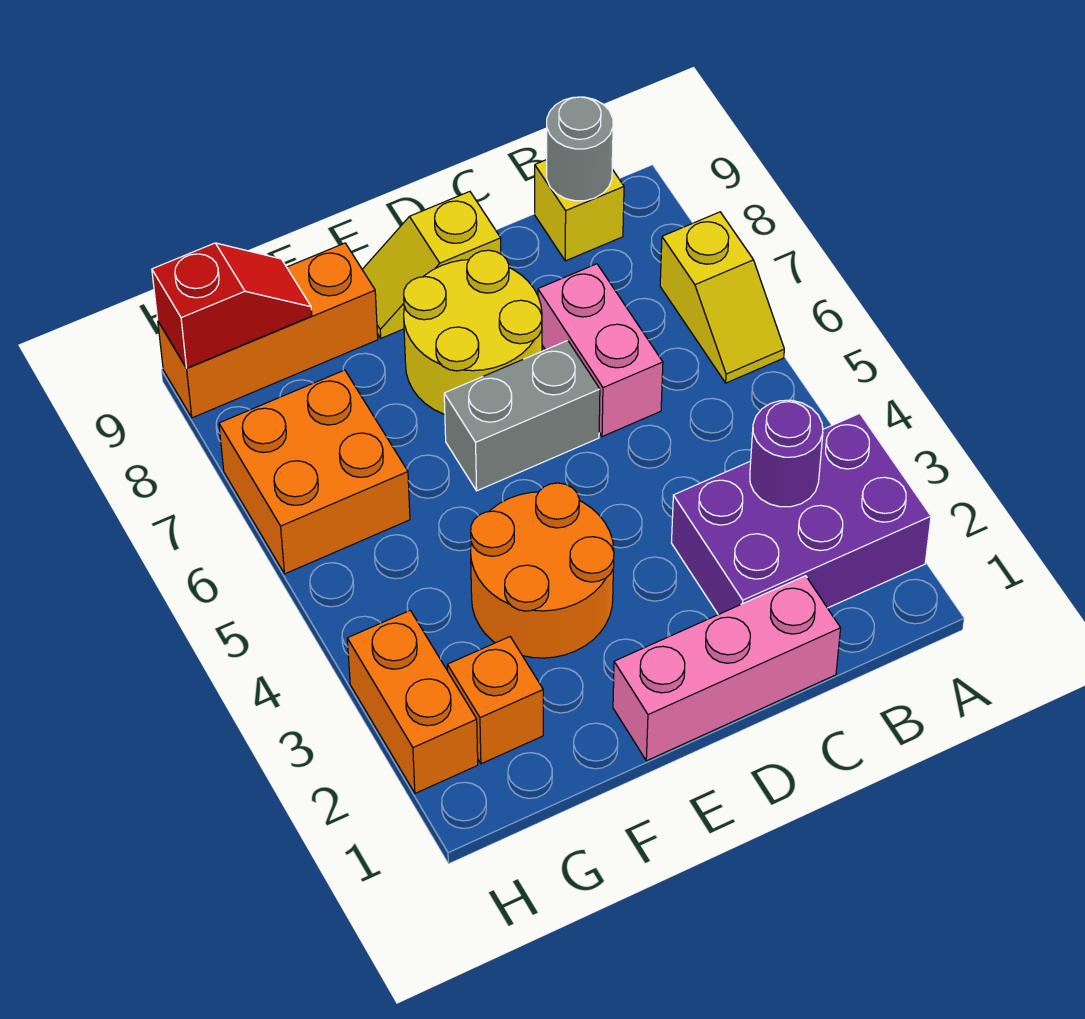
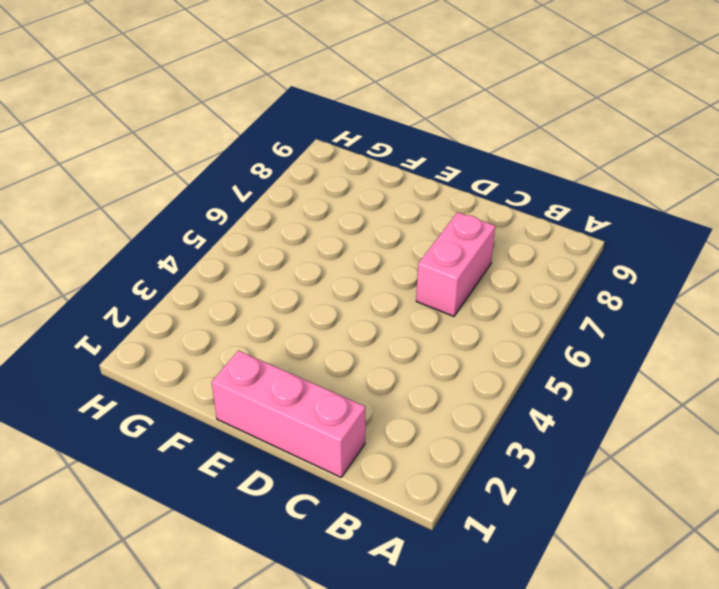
none -> purple 2x3 brick [671,413,931,615]
none -> yellow 1x2 slope [660,212,784,383]
none -> yellow 1x1 brick [535,160,624,261]

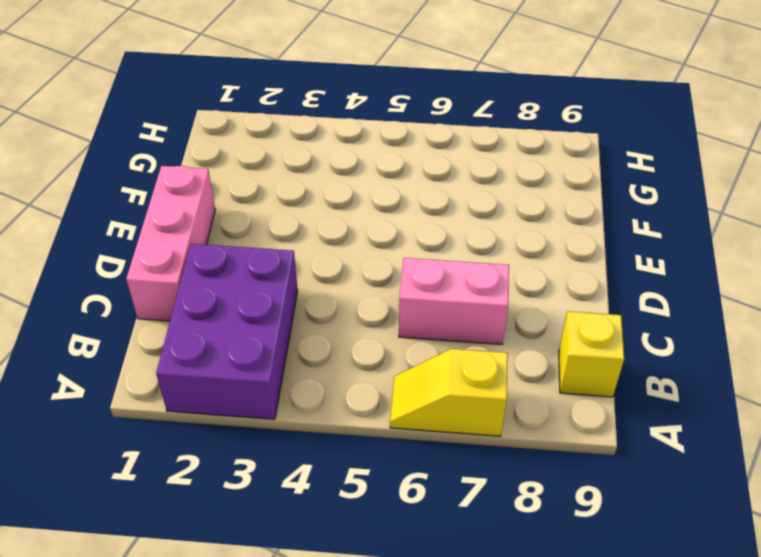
none -> grey 1x2 brick [444,341,600,491]
none -> yellow 2x2 round brick [404,250,542,414]
none -> yellow 1x2 slope [362,192,501,338]

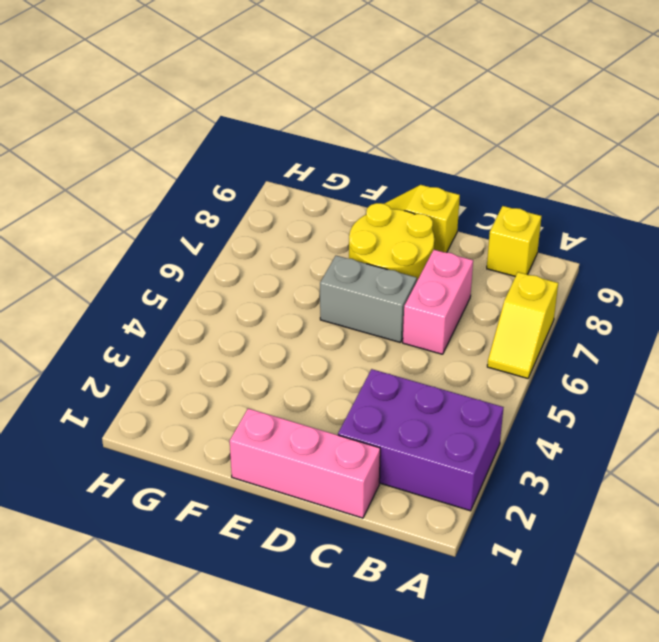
none -> orange 2x2 round brick [471,483,614,658]
none -> orange 1x3 brick [158,243,378,418]
none -> orange 1x1 brick [447,637,543,764]

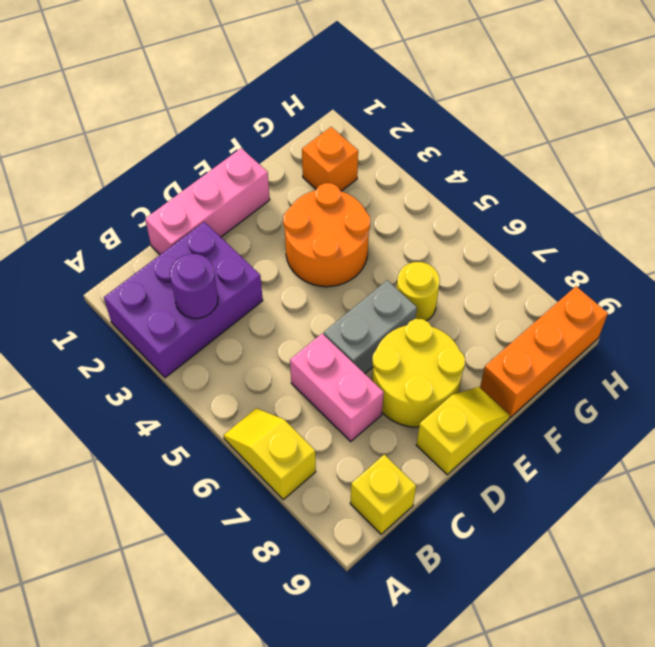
yellow 1x1 round brick [397,262,440,321] -> none
none -> orange 2x2 brick [219,370,410,574]
none -> orange 1x2 brick [347,611,478,793]
none -> grey 1x1 round brick [547,97,613,201]

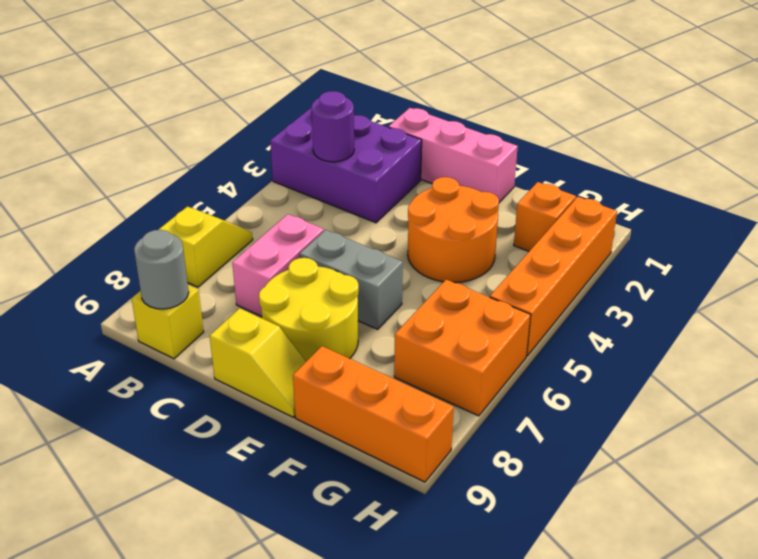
orange 1x4 brick [490,197,617,356] -> orange 1x2 brick [347,611,478,793]
none -> red 1x2 slope [152,243,312,368]

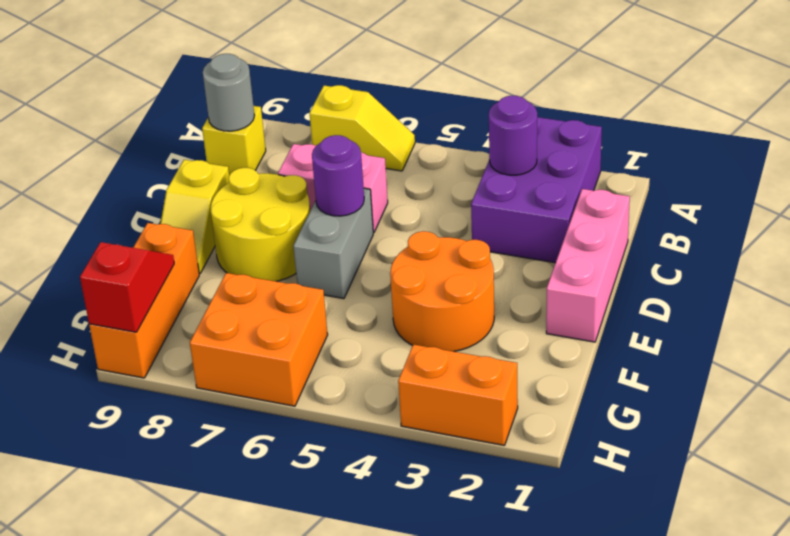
purple 1x1 round brick [312,135,364,216] -> none
none -> orange 1x1 brick [447,637,543,764]

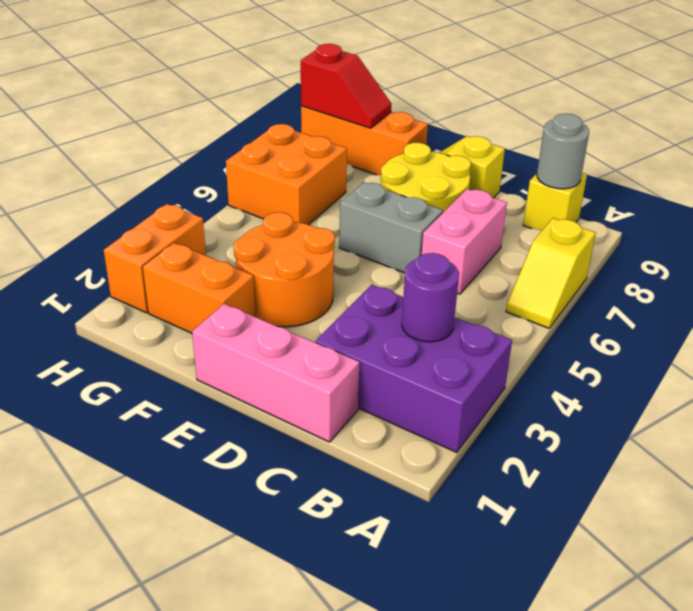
orange 1x2 brick [143,243,255,333] -> orange 1x1 brick [447,637,543,764]

